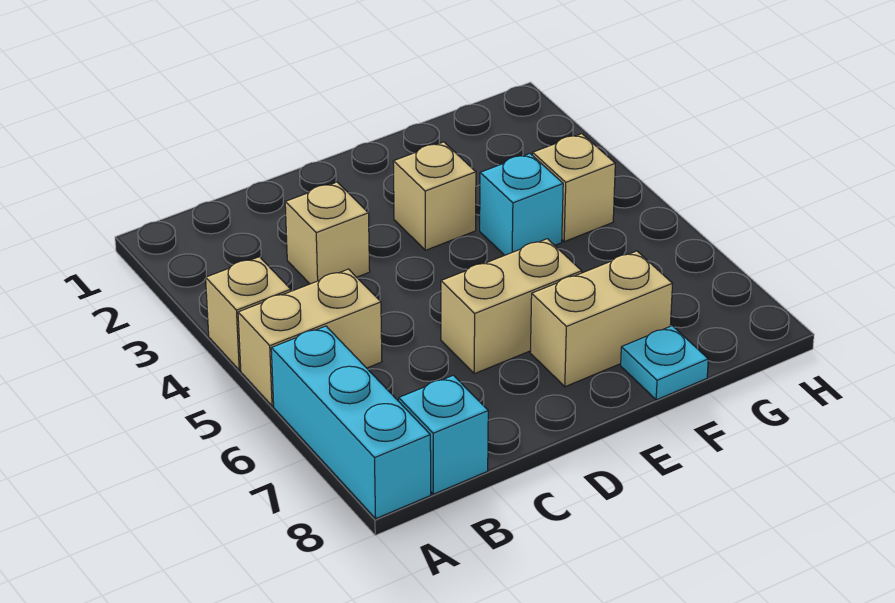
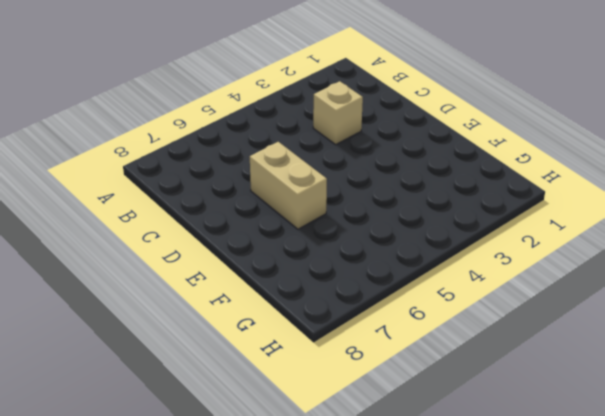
none -> tan 1x1 brick [206,257,291,370]
none -> tan 1x2 brick [238,269,382,406]

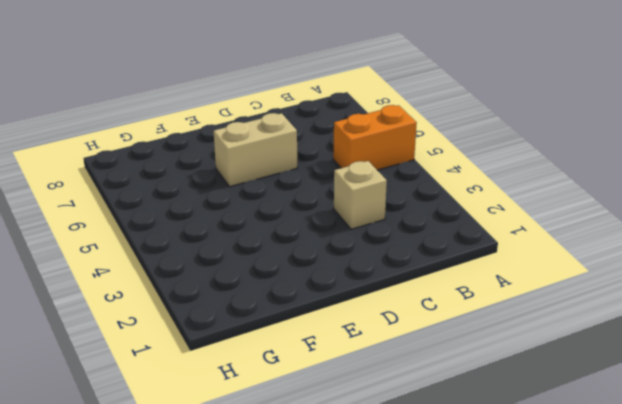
orange 1x2 brick [333,105,417,170] -> tan 1x2 brick [238,269,382,406]
none -> tan 1x1 brick [206,257,291,370]
none -> cyan 1x3 brick [271,326,431,519]

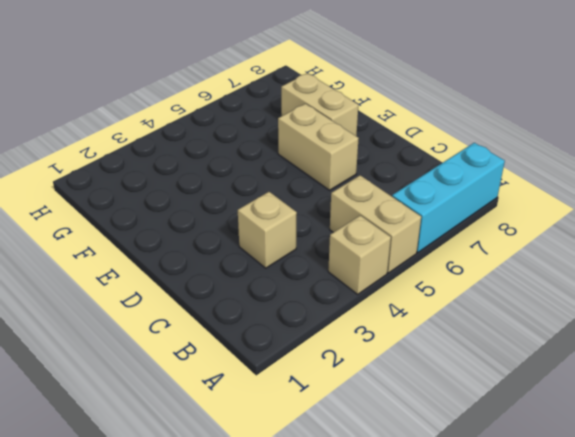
none -> cyan 1x1 brick [399,375,488,494]
none -> tan 1x1 brick [393,142,476,250]

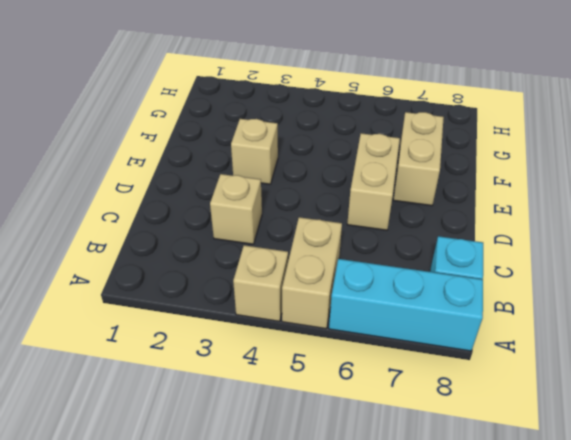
none -> cyan 1x1 brick [480,154,563,255]
none -> cyan 1x1 plate [621,326,708,400]

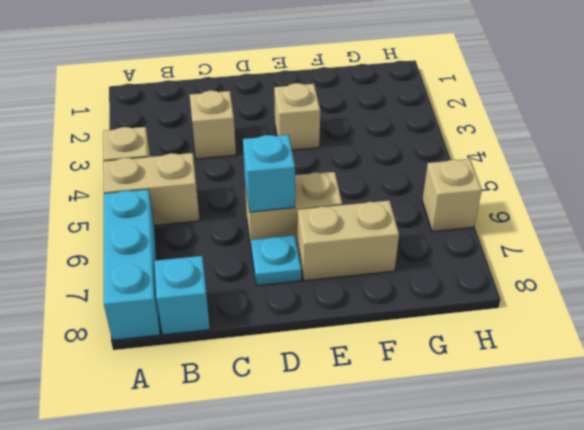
cyan 1x1 brick [243,135,295,212] -> cyan 1x1 brick moved to [480,154,563,255]
cyan 1x1 plate [251,235,301,286] -> cyan 1x1 plate moved to [621,326,708,400]
tan 1x1 brick [422,159,482,232] -> tan 1x1 brick moved to [533,134,615,242]

